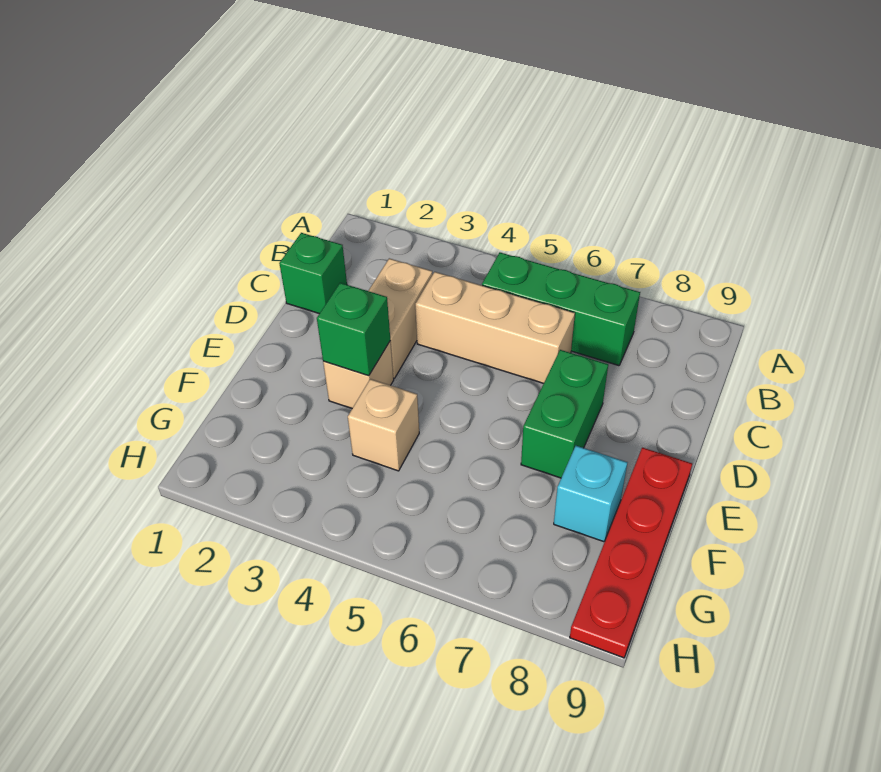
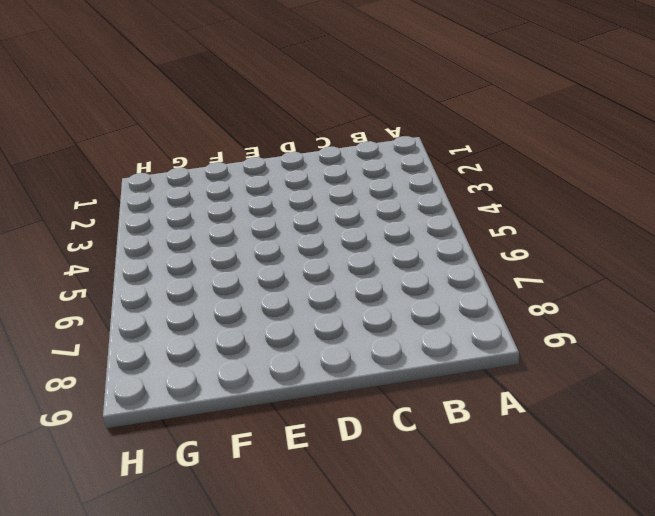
none -> green 1x3 brick [482,253,640,366]
none -> green 1x1 brick [279,233,347,314]

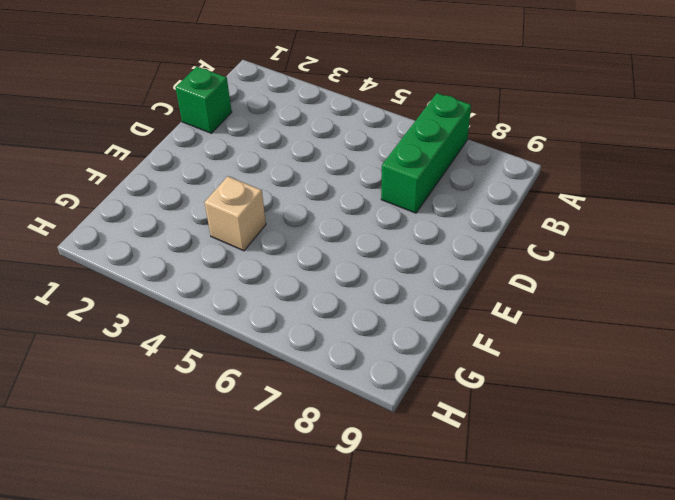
green 1x3 brick [381,93,471,213] -> green 1x3 brick turned to [482,253,640,366]
none -> tan 1x2 brick [369,258,433,379]
none -> tan 1x3 brick [415,272,575,383]

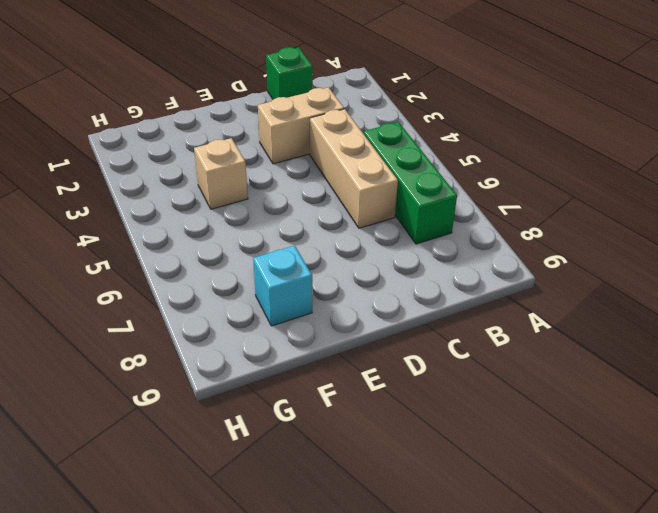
none -> green 1x2 brick [521,350,608,478]
none -> tan 1x1 brick [323,341,394,408]

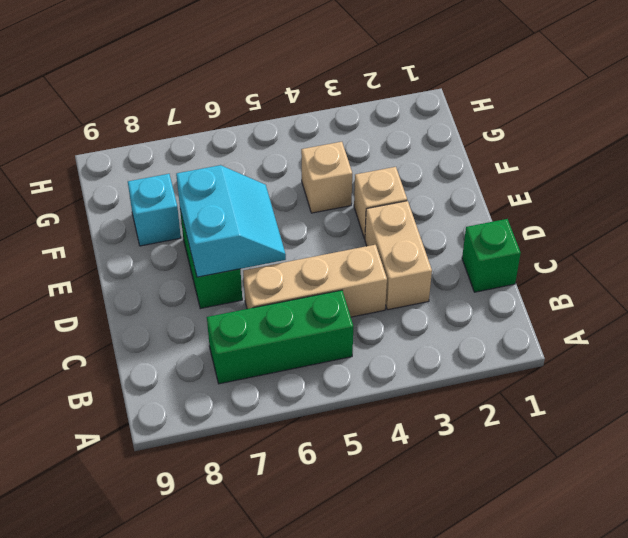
cyan 2x2 slope [176,165,286,277] -> none
none -> red 1x4 plate [570,448,692,658]
none -> green 1x1 brick [317,283,390,376]

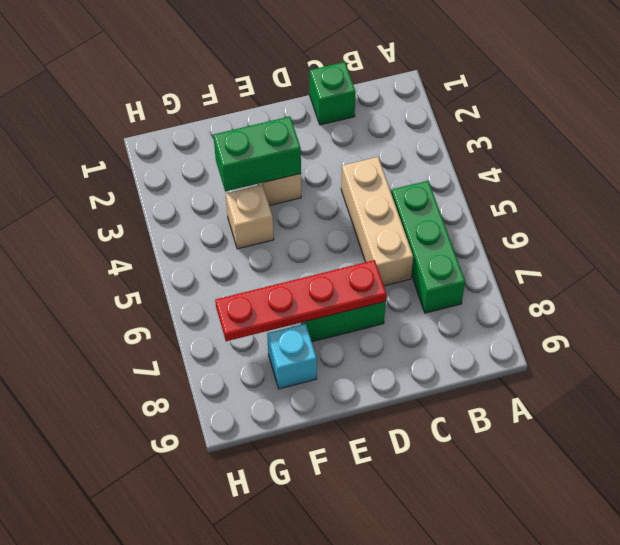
red 1x4 plate [215,260,386,341] -> red 1x4 plate moved to [570,448,692,658]
green 1x2 brick [213,116,301,191] -> green 1x1 brick [317,283,390,376]
none -> tan 1x2 brick [369,258,433,379]

